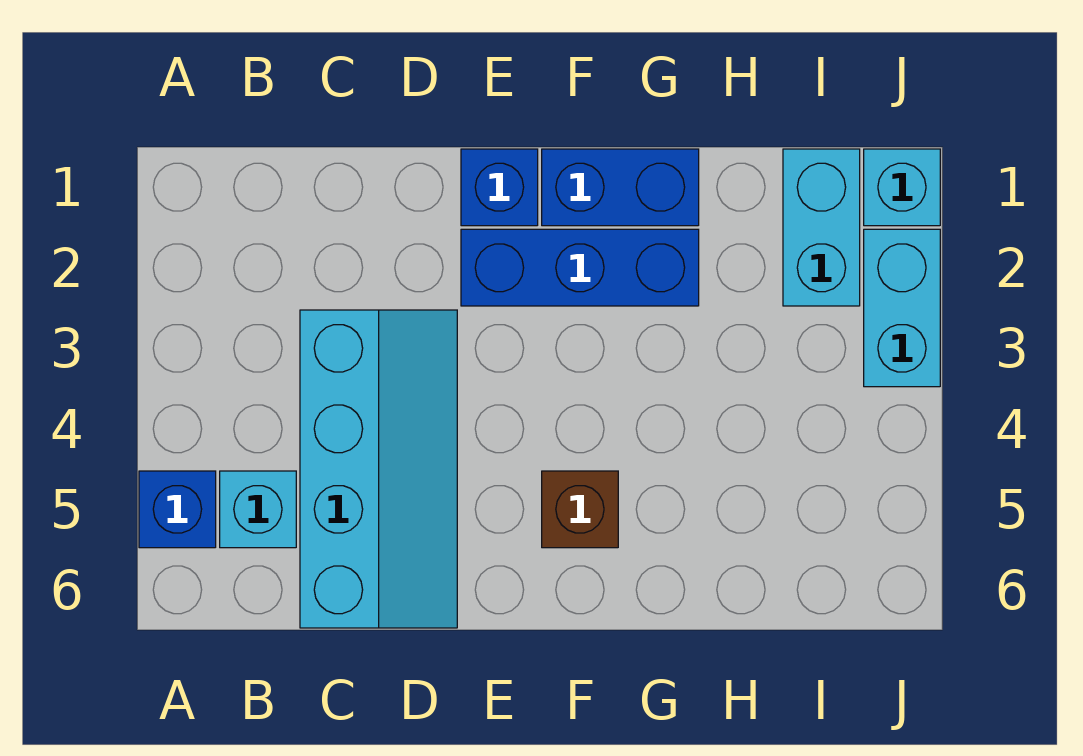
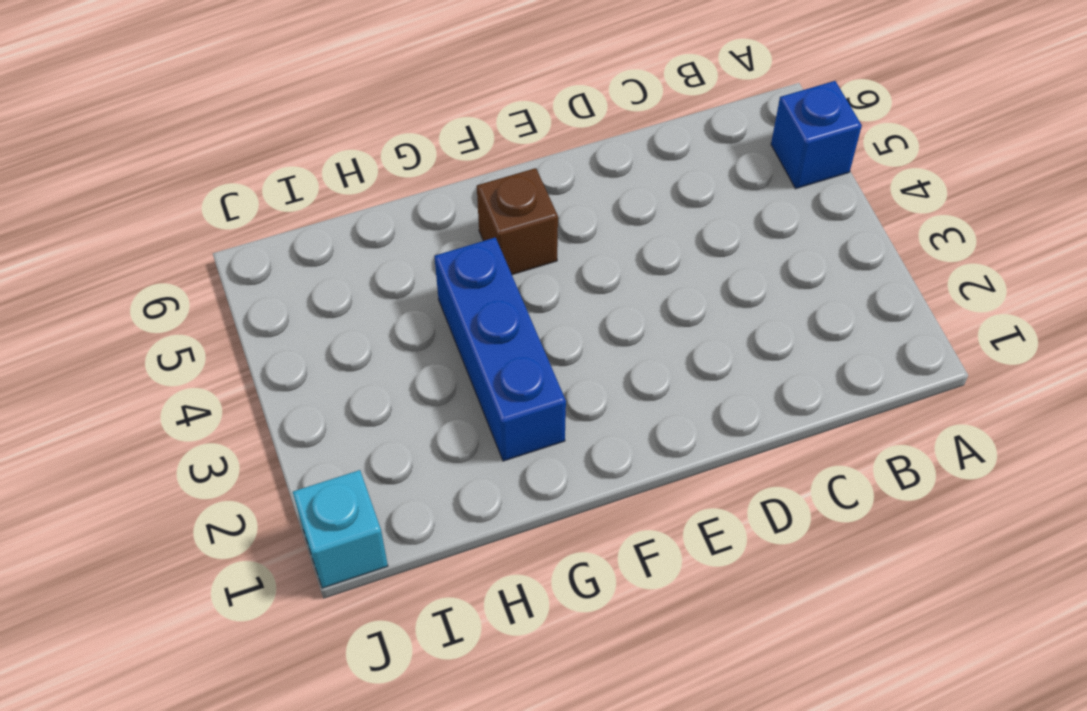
blue 1x3 brick [434,238,566,461] -> blue 1x3 brick turned to [461,229,699,306]
none -> cyan 1x1 brick [220,471,296,548]
none -> cyan 2x4 slope [300,310,457,628]

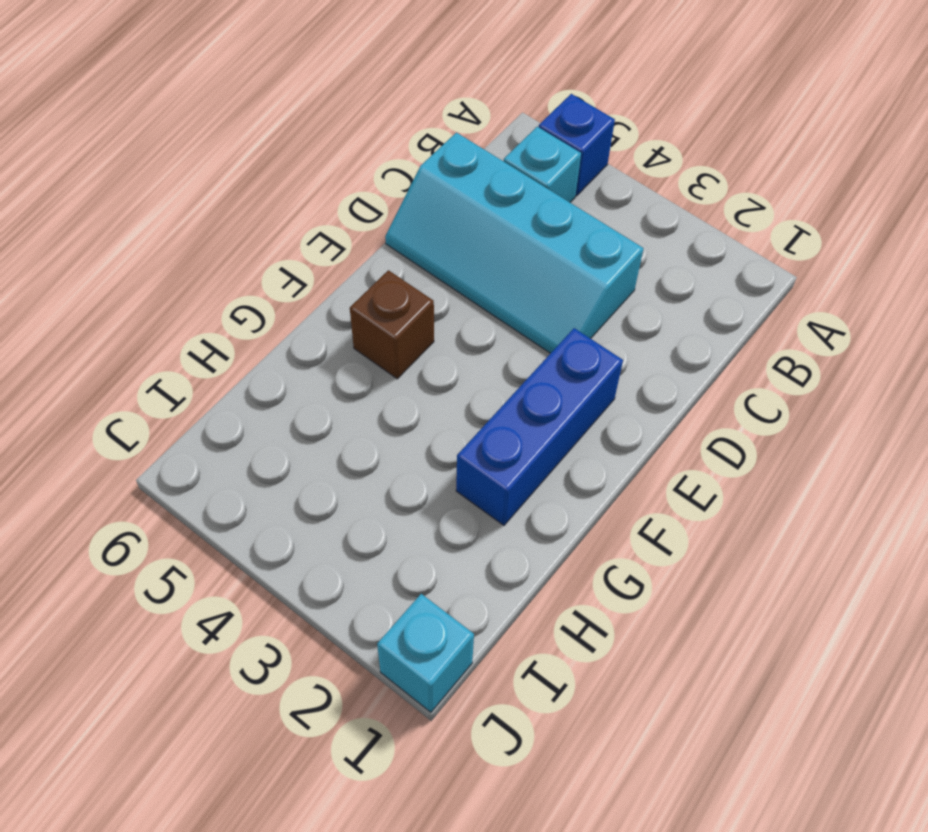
none -> blue 1x1 brick [461,149,538,226]
none -> blue 1x2 brick [542,149,699,226]

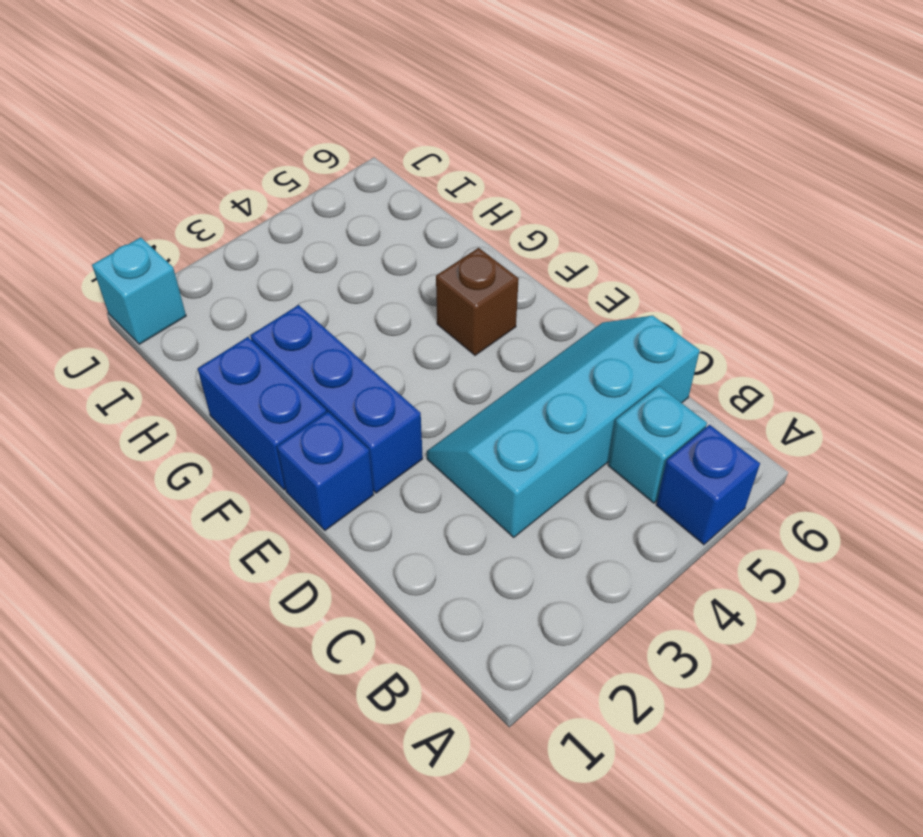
none -> cyan 1x2 brick [783,149,860,306]
none -> cyan 1x2 brick [864,229,940,387]

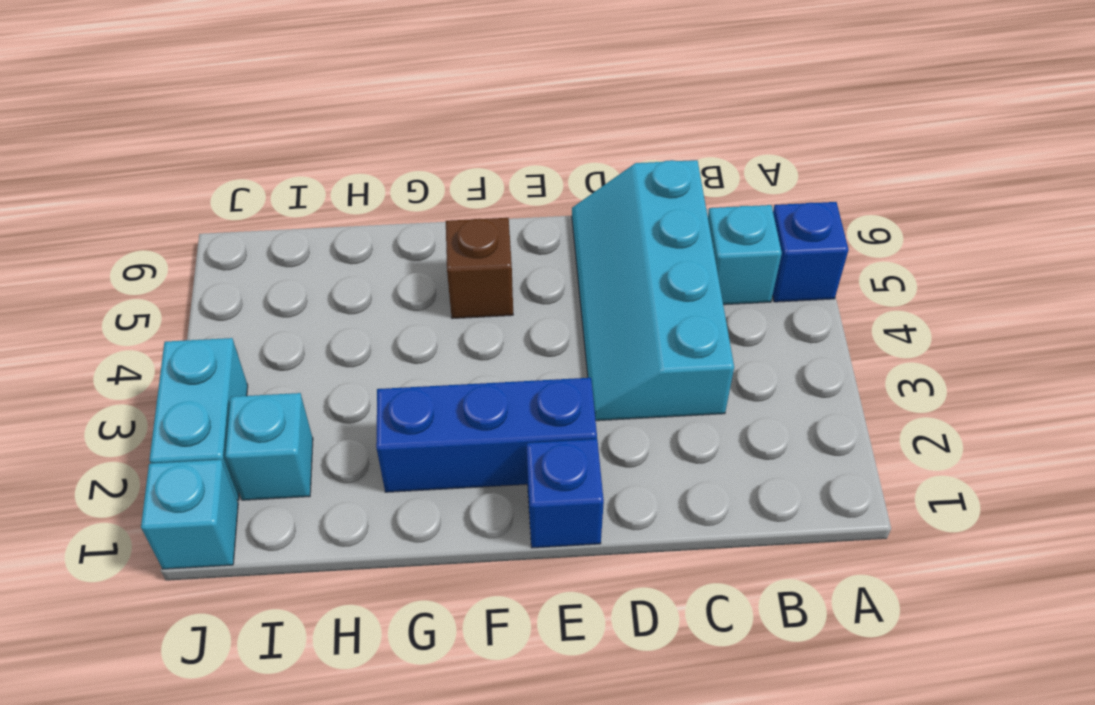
cyan 1x1 brick [225,393,313,500] -> cyan 1x2 brick [783,149,860,306]
none -> blue 1x2 brick [542,149,699,226]

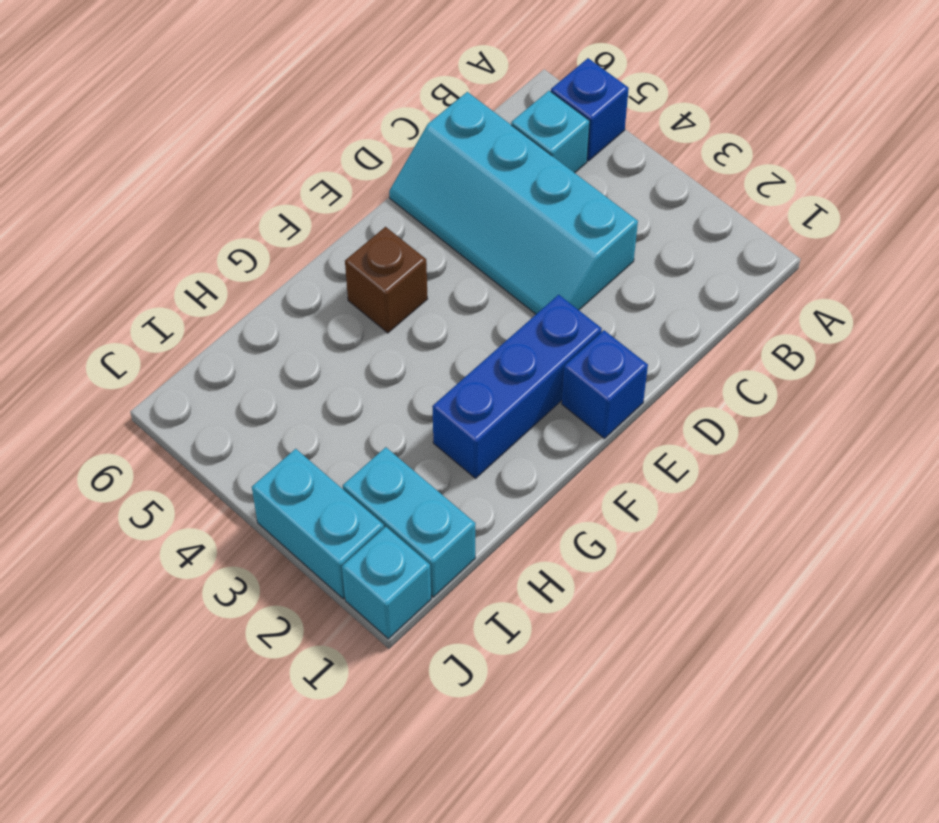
none -> blue 1x2 brick [542,149,699,226]

